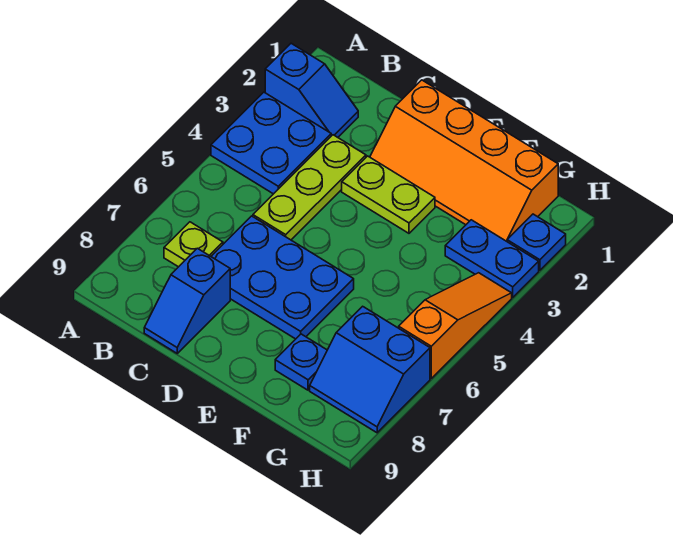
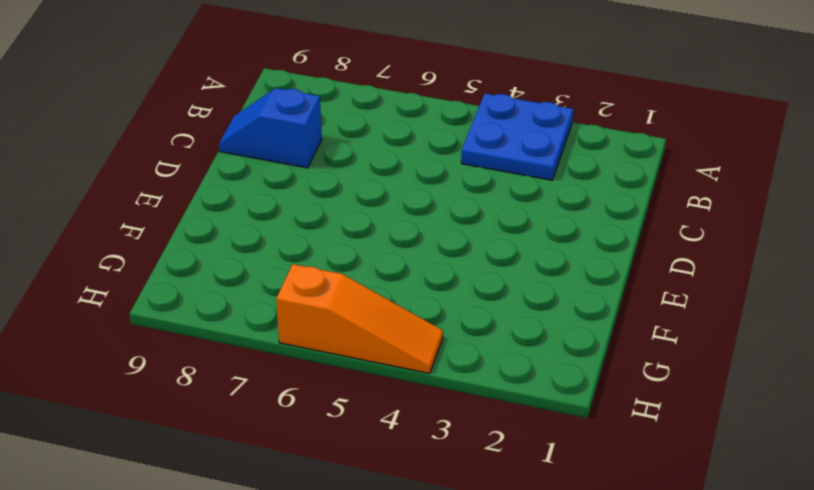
none -> blue 1x2 slope [265,43,358,137]
none -> lime 1x1 plate [164,222,223,267]
none -> lime 1x3 plate [253,135,366,240]

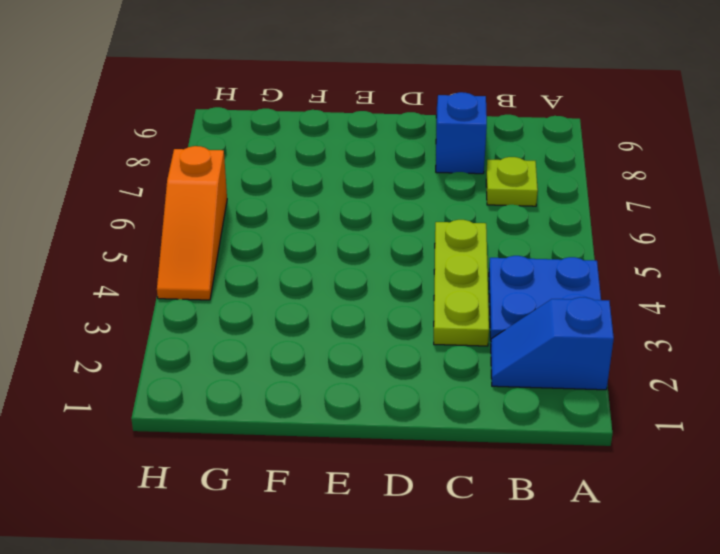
none -> blue 2x3 plate [211,216,354,339]
none -> orange 2x4 slope [370,80,558,241]
none -> lime 1x2 plate [342,156,435,233]

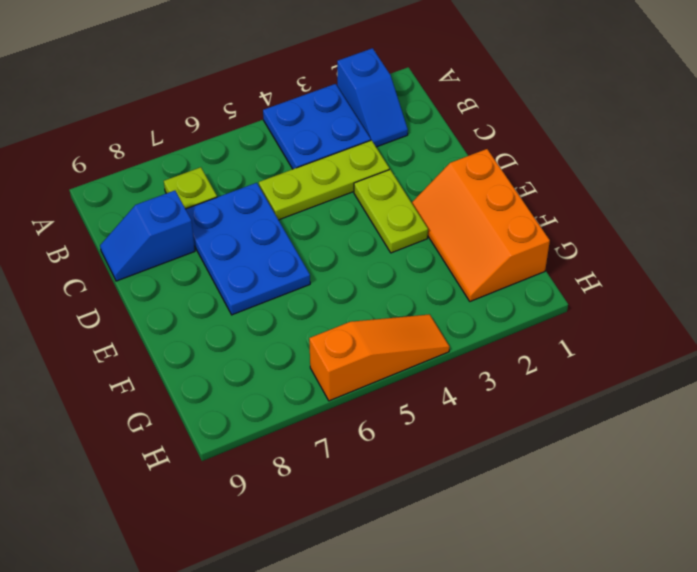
orange 2x3 slope [412,149,550,301] -> orange 2x4 slope [370,80,558,241]
none -> blue 1x1 plate [275,334,327,390]
none -> blue 1x2 plate [445,220,539,297]
none -> blue 2x2 slope [310,306,430,433]

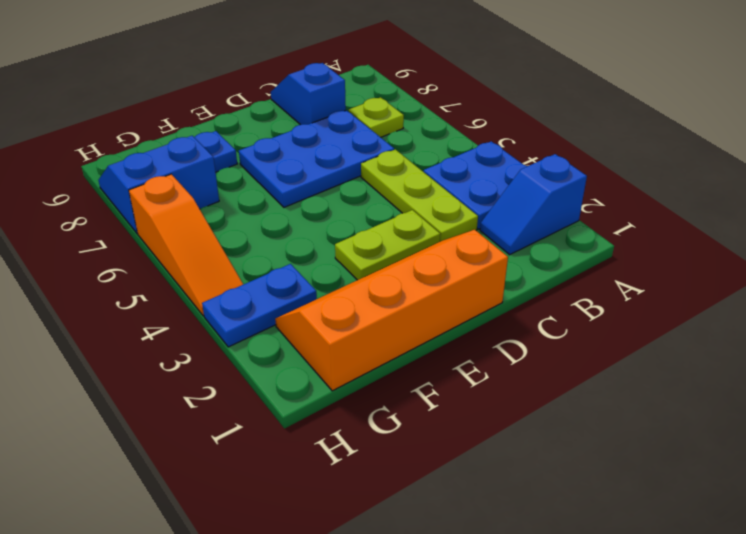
none -> blue 1x1 plate [507,214,566,270]

